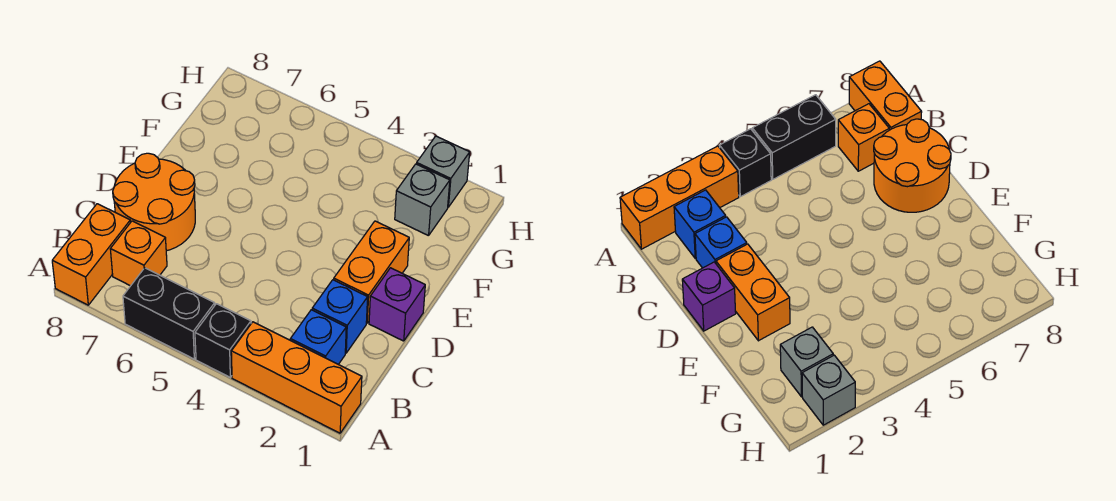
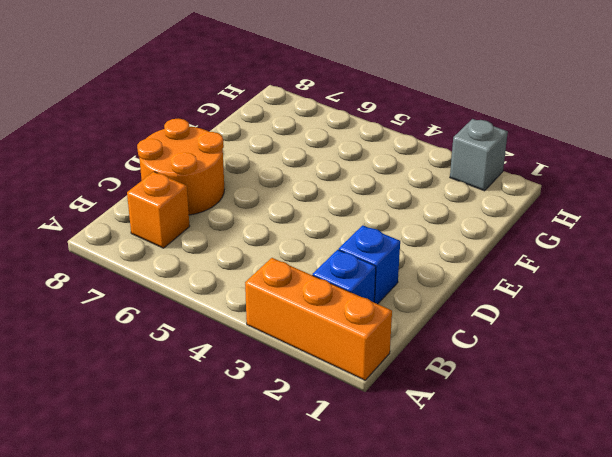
none -> black 1x1 brick [195,304,251,377]
none -> black 1x2 brick [123,268,215,359]
none -> orange 1x2 brick [52,204,130,305]

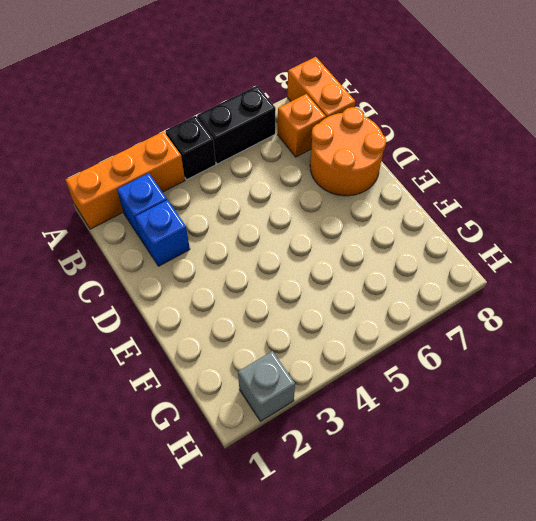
none -> purple 1x1 brick [369,268,425,341]
none -> orange 1x2 brick [334,221,409,323]
none -> grey 1x1 brick [395,164,450,236]

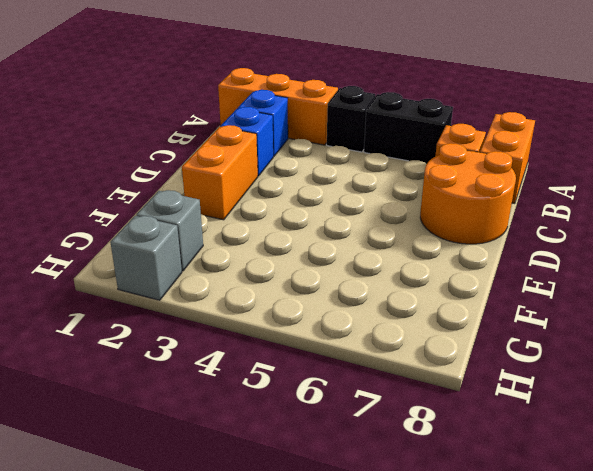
none -> purple 1x1 brick [369,268,425,341]

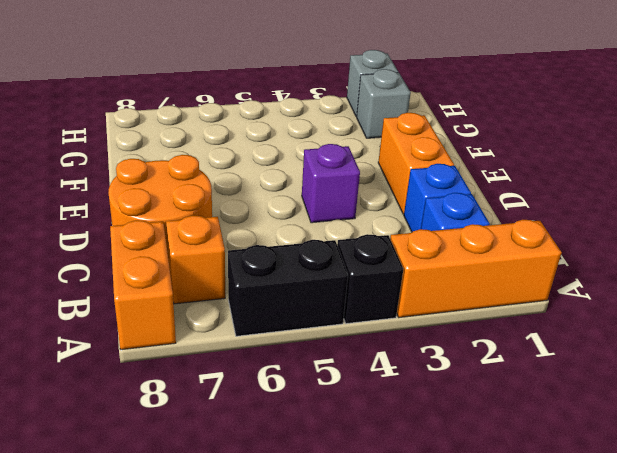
purple 1x1 brick [302,144,360,223] -> purple 1x1 brick moved to [369,268,425,341]

